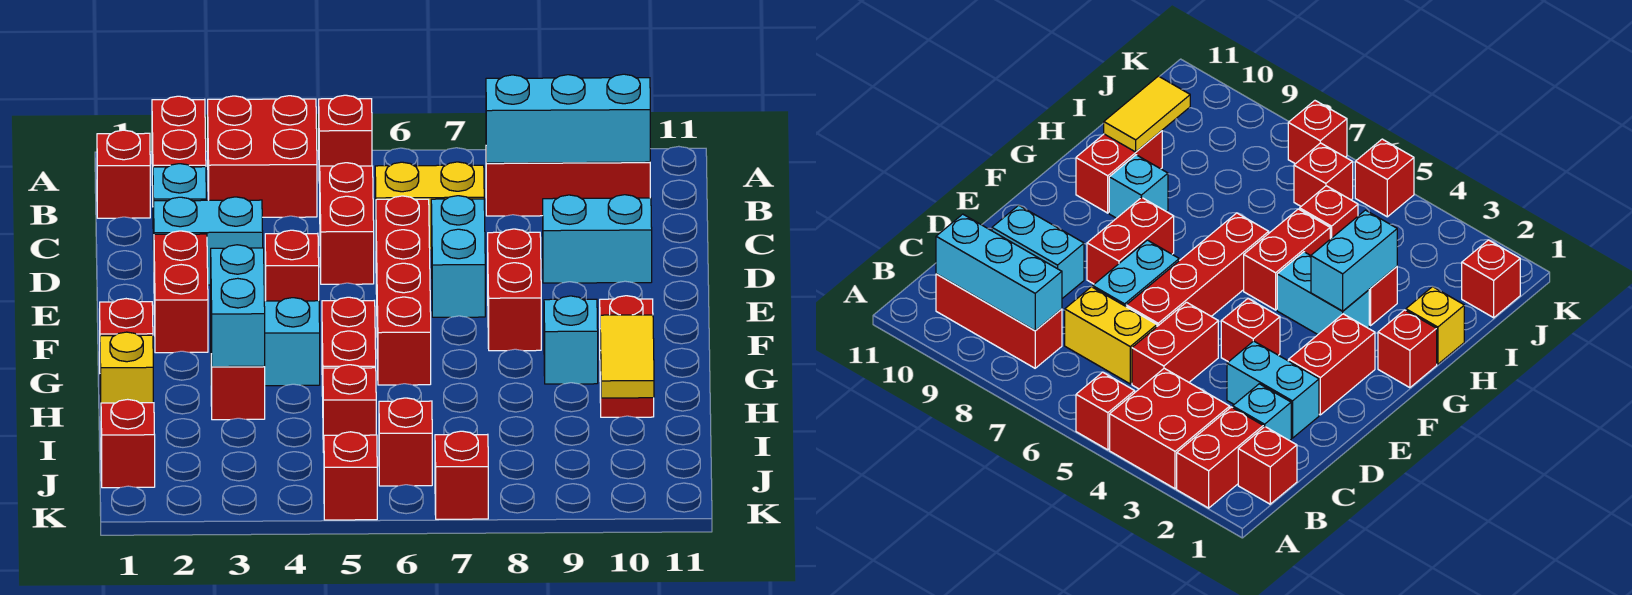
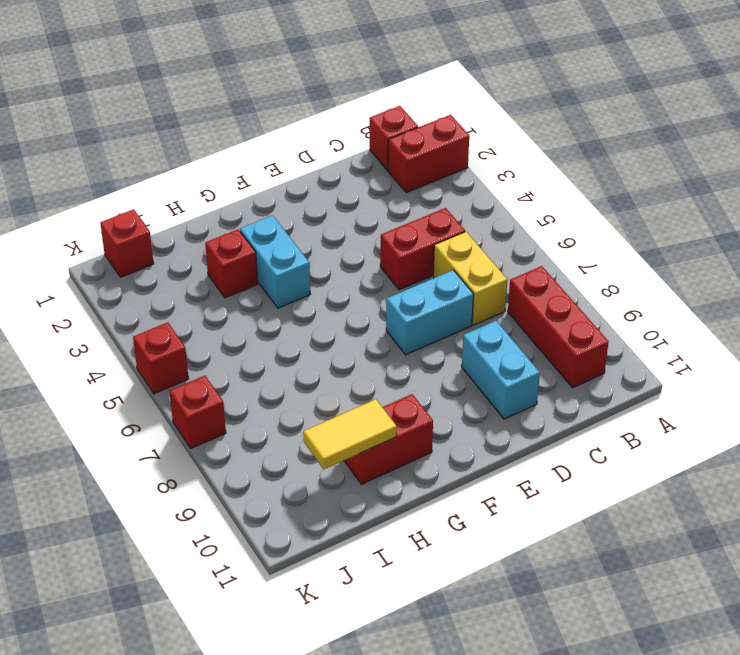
none -> red 2x2 brick [208,96,317,217]
none -> red 1x1 brick [319,95,372,183]
none -> cyan 1x1 brick [153,164,206,250]
none -> cyan 1x2 brick [154,197,263,285]

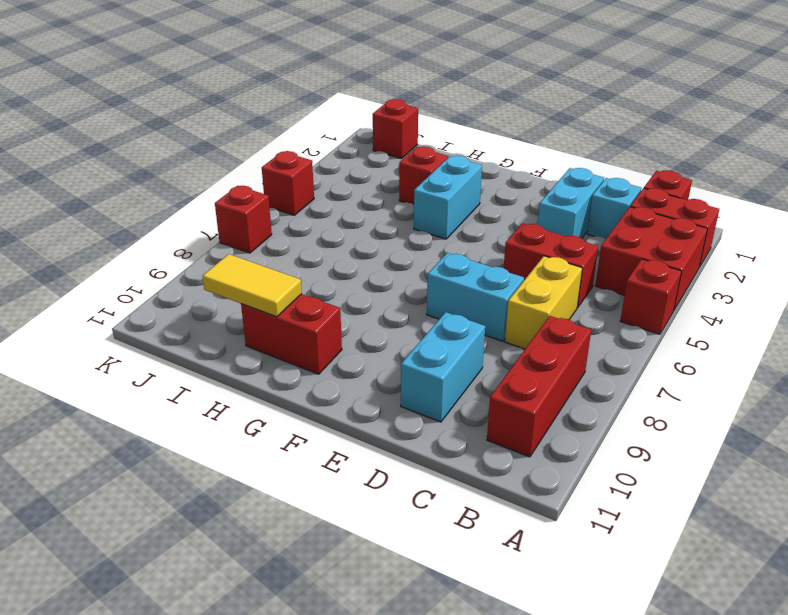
none -> red 1x4 brick [376,196,431,385]
none -> red 1x2 brick [154,231,208,353]
none -> red 1x1 brick [265,230,319,301]
none -> red 1x2 brick [488,229,541,351]

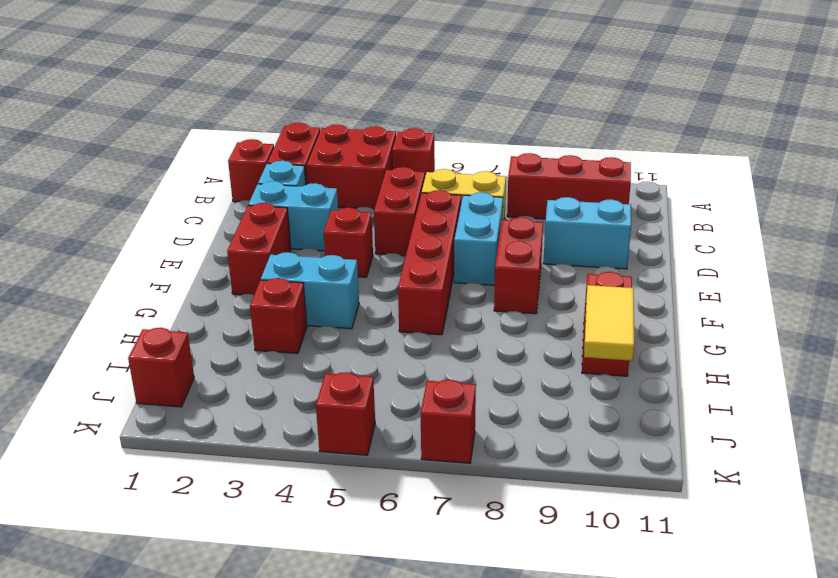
none -> red 1x1 brick [100,299,153,336]
none -> red 1x2 brick [322,297,376,396]
none -> cyan 1x1 brick [544,296,598,384]
none -> yellow 1x1 brick [100,332,153,416]

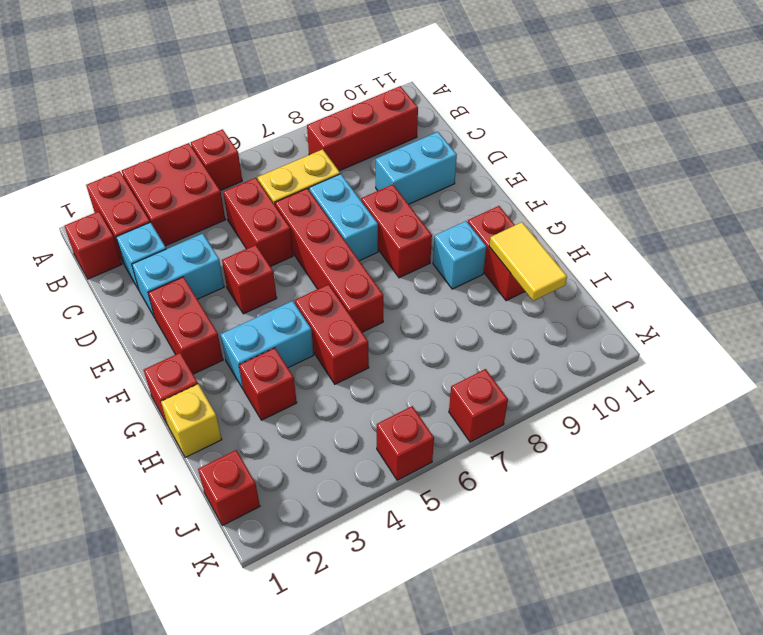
none -> red 1x1 brick [323,365,376,452]
none -> red 1x1 brick [379,398,432,486]
none -> cyan 1x3 brick [486,74,650,163]
none -> cyan 1x2 brick [211,245,265,367]

